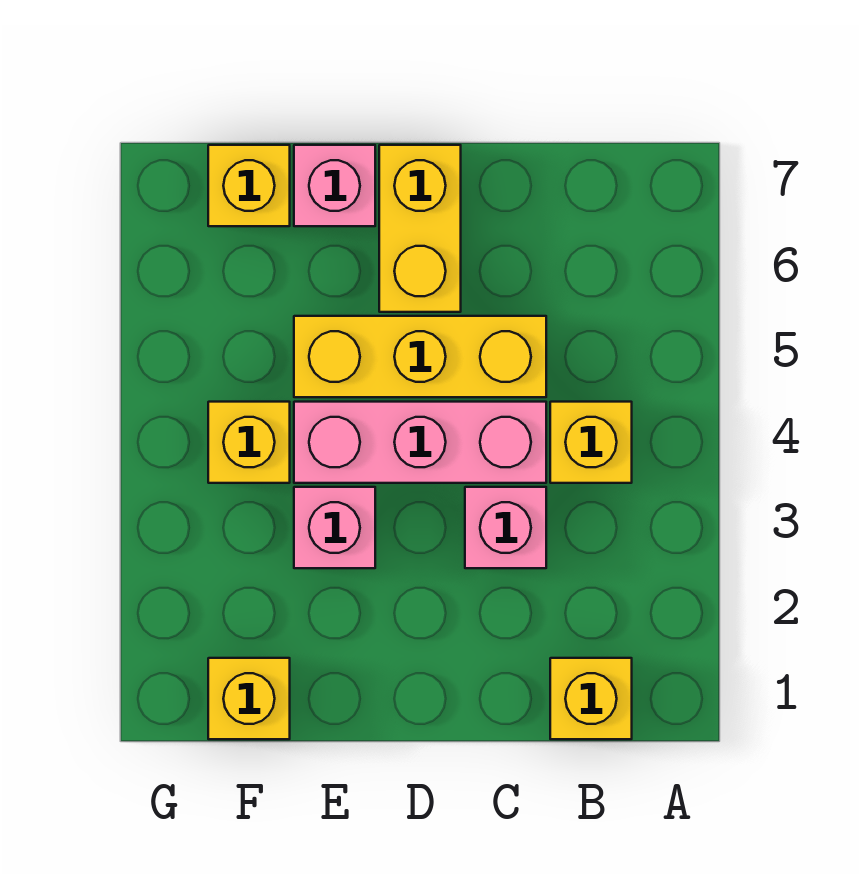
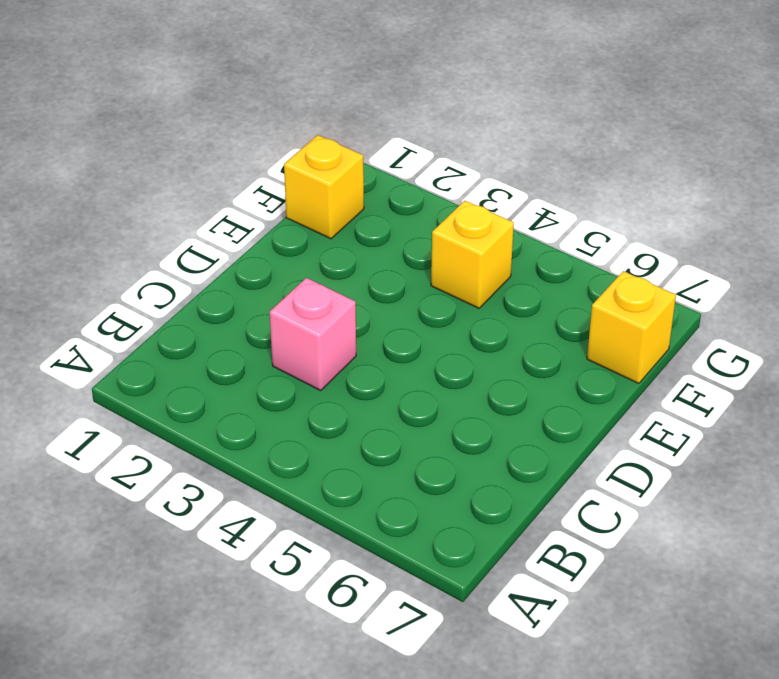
none -> yellow 1x1 brick [550,658,632,739]
none -> yellow 1x1 brick [550,402,632,483]

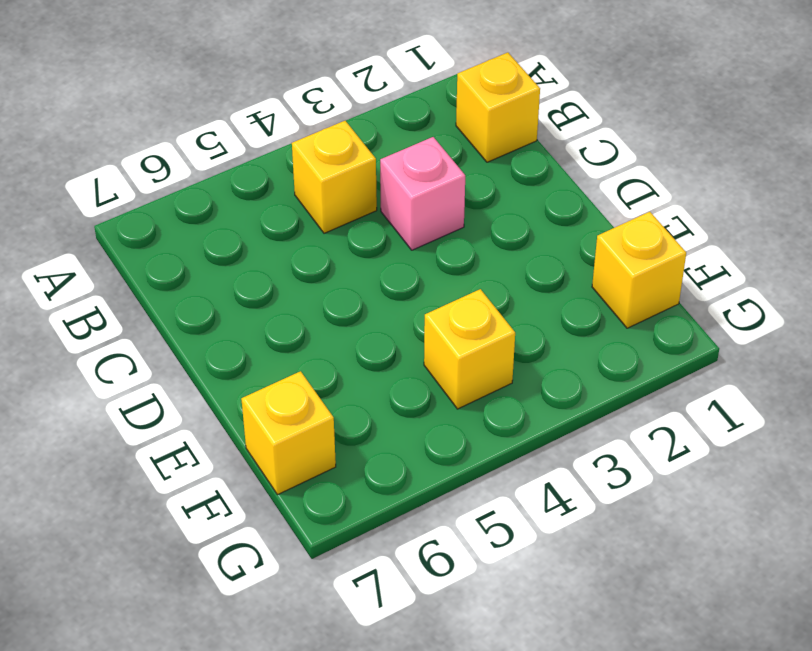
none -> pink 1x3 brick [294,402,546,483]
none -> yellow 1x3 brick [294,316,546,397]

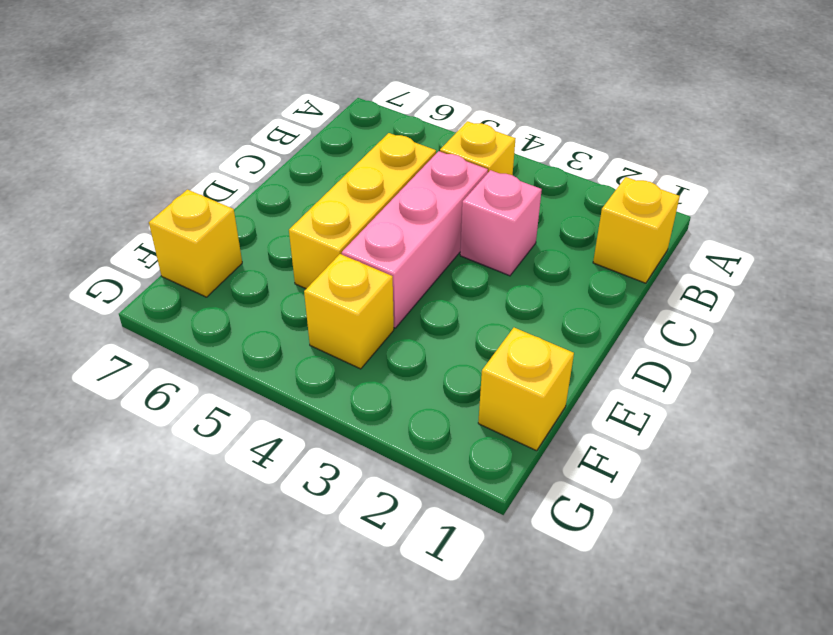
none -> yellow 1x2 brick [379,145,461,312]
none -> pink 1x1 brick [294,487,375,568]

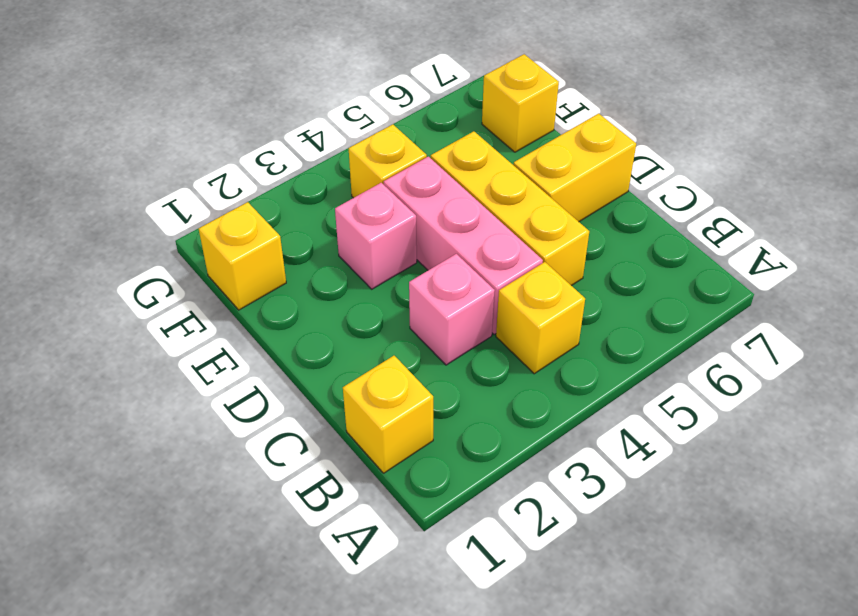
none -> pink 1x1 brick [294,145,375,226]

